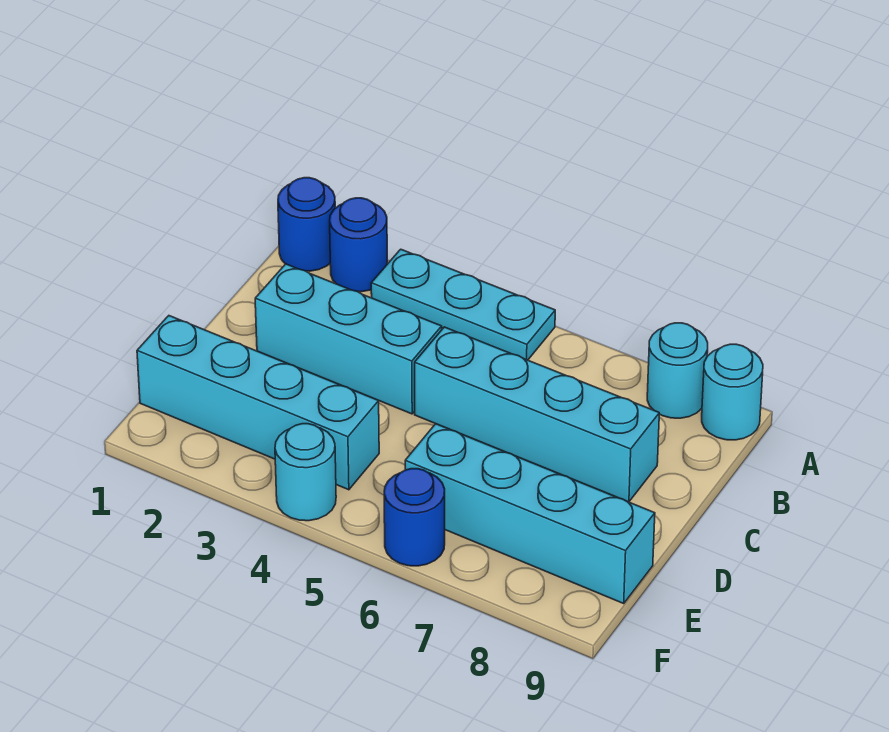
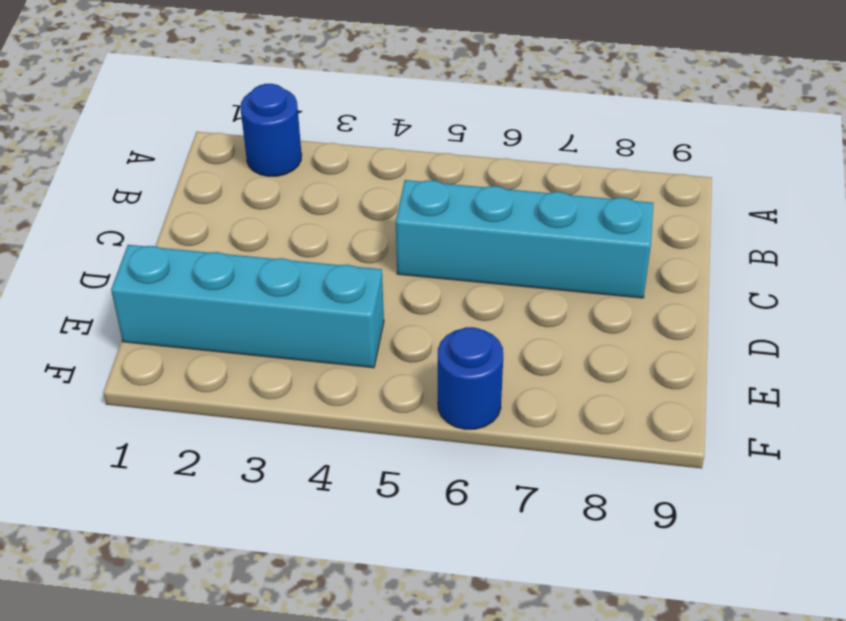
none -> blue 1x1 round brick [278,178,335,271]
none -> cyan 1x3 plate [371,249,555,360]

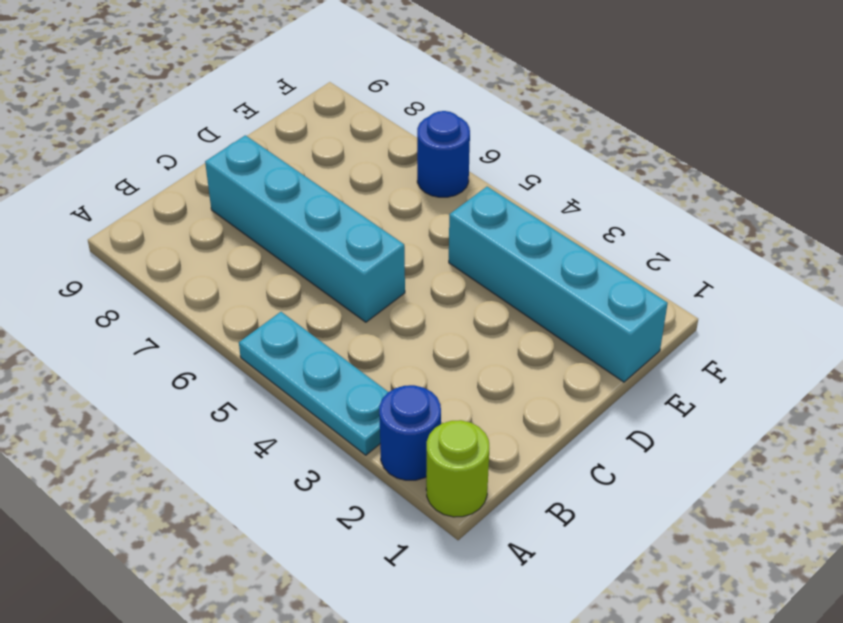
lime 1x1 round brick [426,420,489,517] -> blue 1x1 round brick [278,178,335,271]
none -> cyan 1x1 round brick [647,323,708,418]
none -> cyan 1x1 round brick [702,344,763,440]

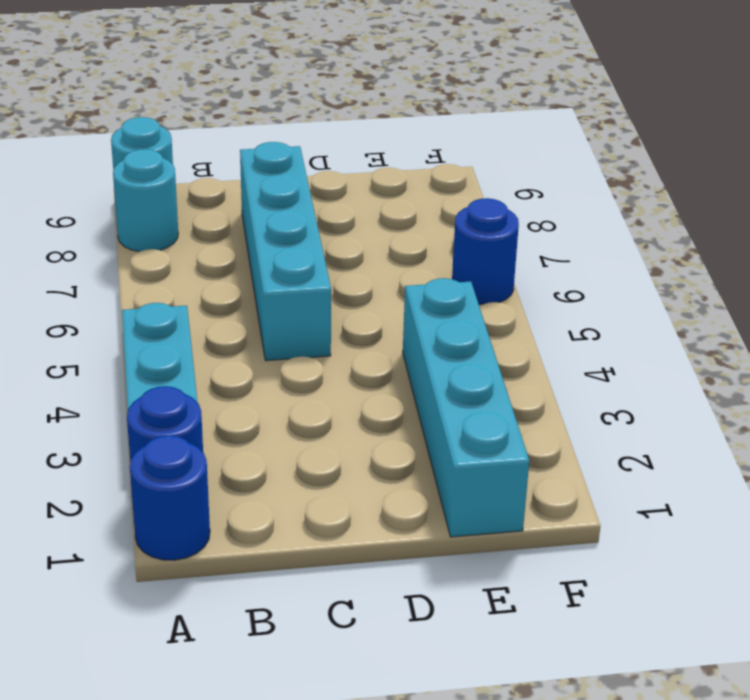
none -> cyan 1x3 brick [255,264,442,414]
none -> cyan 1x4 brick [405,424,655,603]

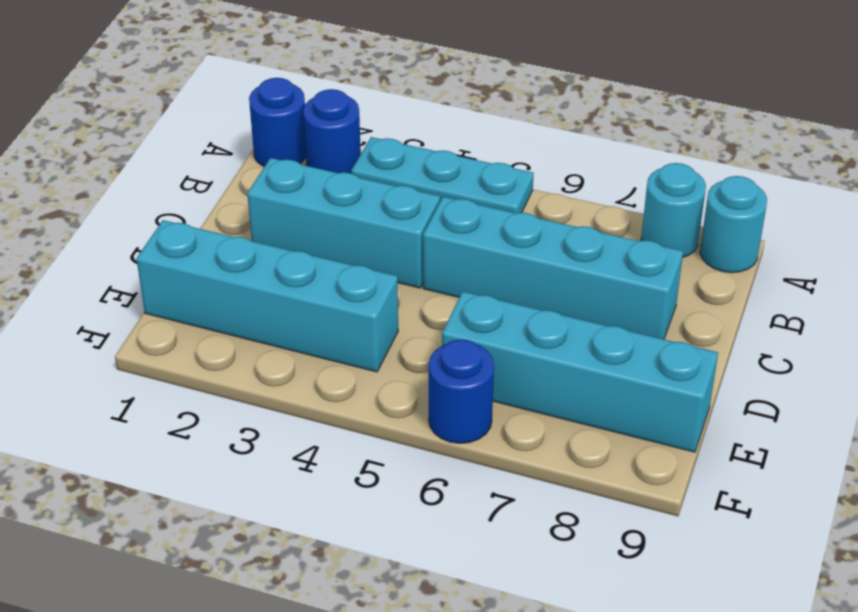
none -> cyan 1x1 round brick [275,424,336,521]

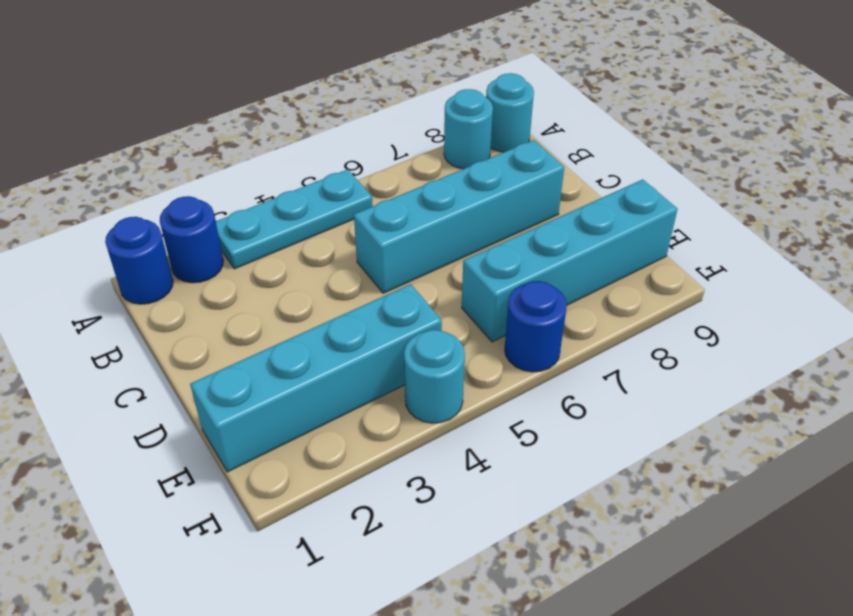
none -> cyan 1x3 brick [255,264,442,414]

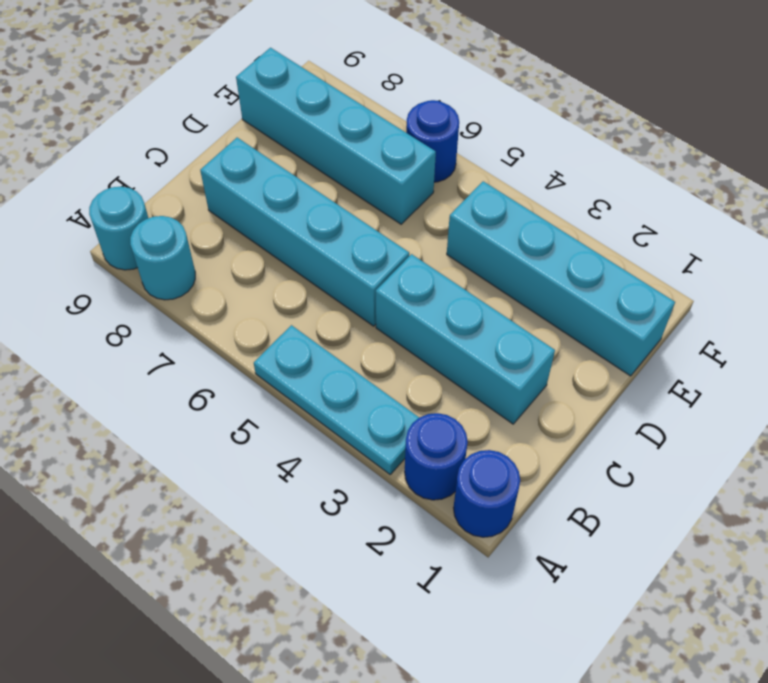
none -> cyan 1x1 round brick [275,424,336,521]

